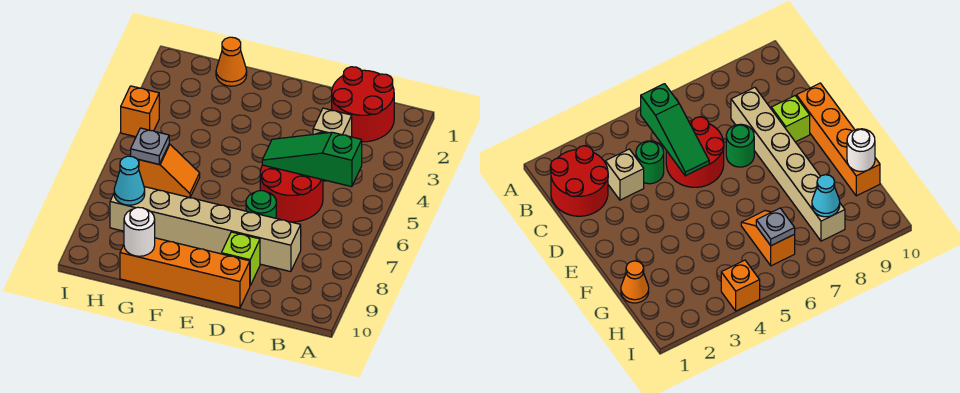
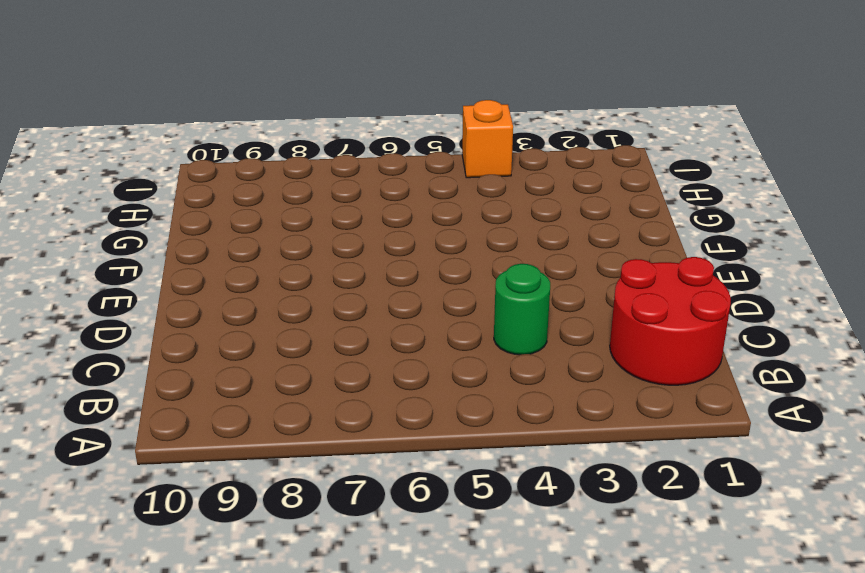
none -> tan 1x1 brick [313,108,352,137]
none -> red 2x2 round brick [260,165,323,222]
none -> tan 1x6 brick [110,187,301,272]

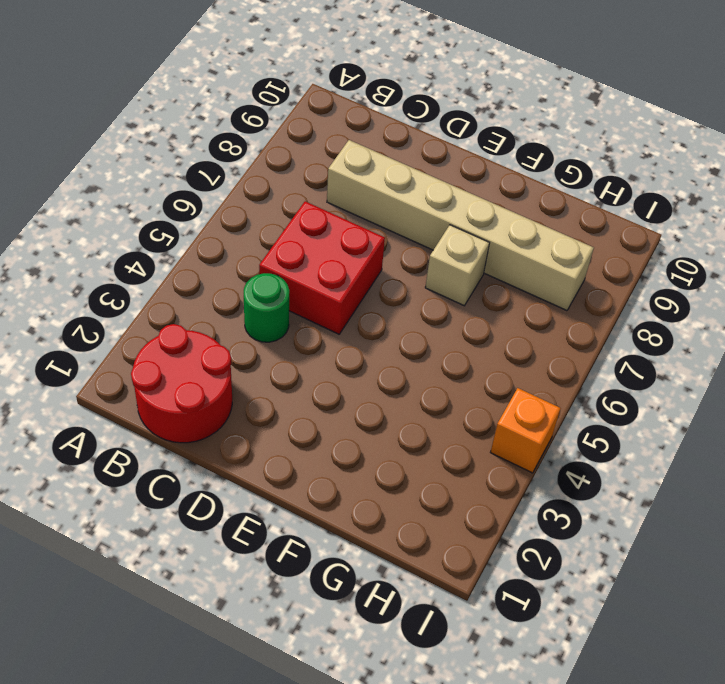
red 2x2 brick [259,201,385,334] -> red 2x2 round brick [260,165,323,222]
tan 1x1 brick [425,225,489,306] -> tan 1x1 brick moved to [313,108,352,137]
none -> green 1x1 round brick [246,191,276,218]
none -> lime 1x1 brick [221,232,260,285]
none -> orange 1x4 brick [120,238,250,308]

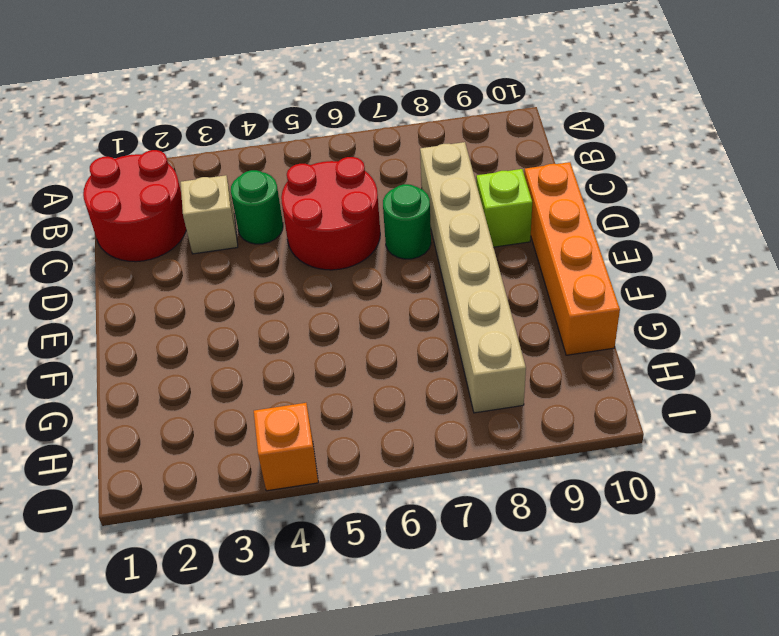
none -> orange 1x1 cone [216,37,247,86]
none -> orange 1x2 slope [137,144,200,198]
none -> green 1x3 slope [262,132,362,187]

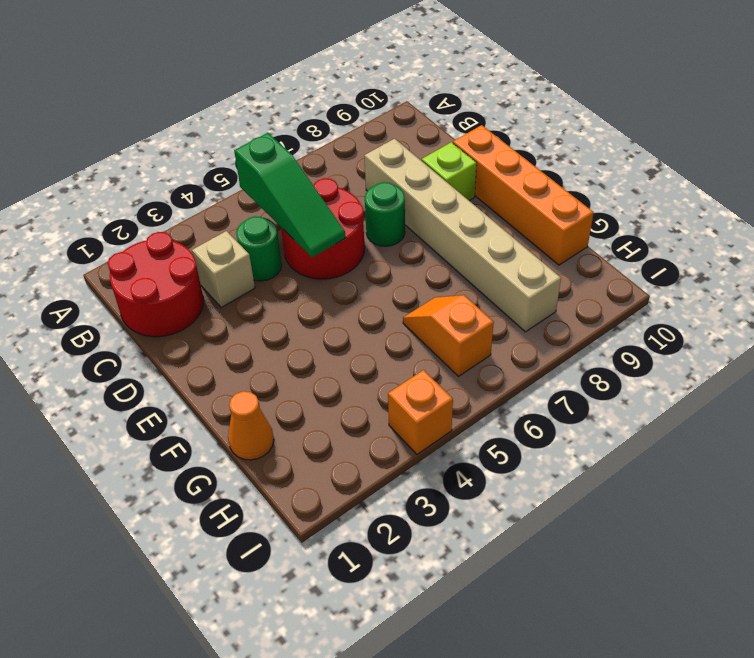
none -> white 1x1 round brick [124,207,155,256]
none -> grey 1x1 plate [131,128,169,164]
none -> cyan 1x1 cone [114,156,145,205]

